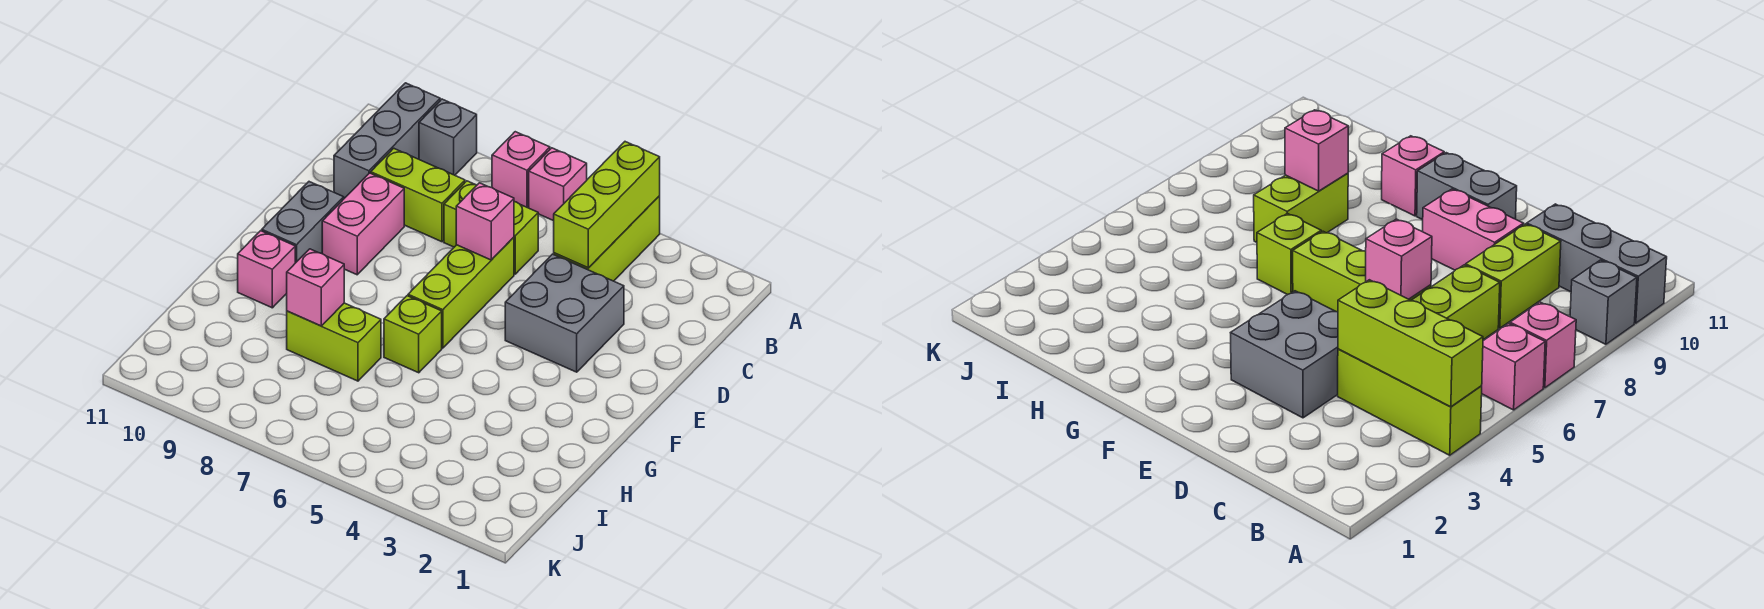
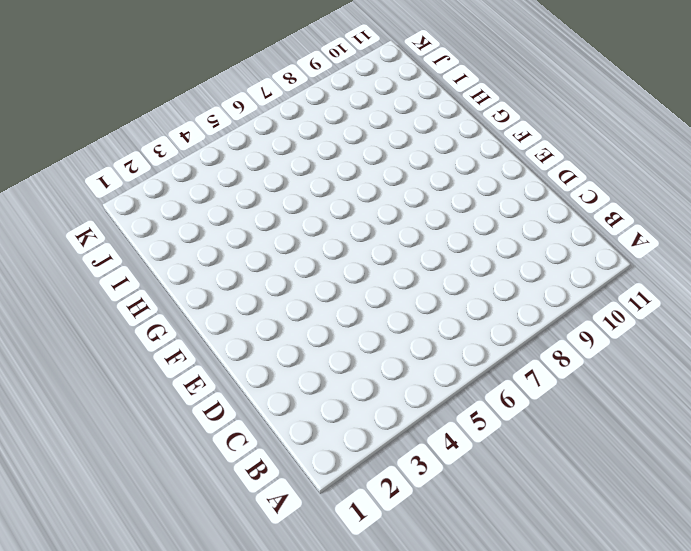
none -> lime 1x3 brick [554,196,660,281]
none -> pink 1x1 brick [529,148,587,221]
none -> pink 1x1 brick [492,132,550,208]

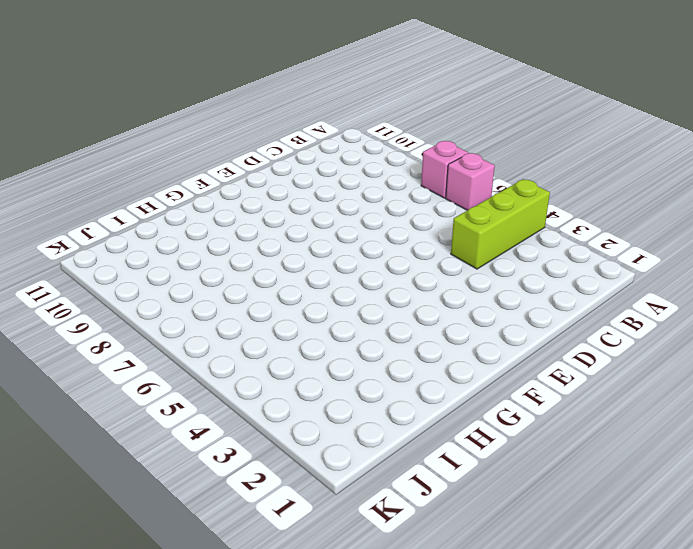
none -> grey 1x1 brick [419,99,477,175]
none -> grey 1x3 brick [334,83,440,198]
none -> lime 1x2 brick [444,181,538,274]

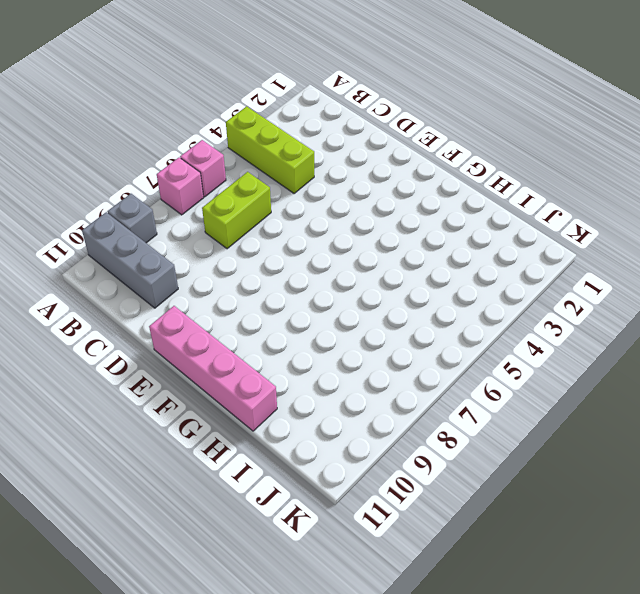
pink 1x4 brick [149,306,277,431] -> none
none -> lime 1x2 brick [371,148,465,242]
none -> grey 2x2 brick [505,254,624,372]
none -> lime 1x3 brick [408,237,514,348]

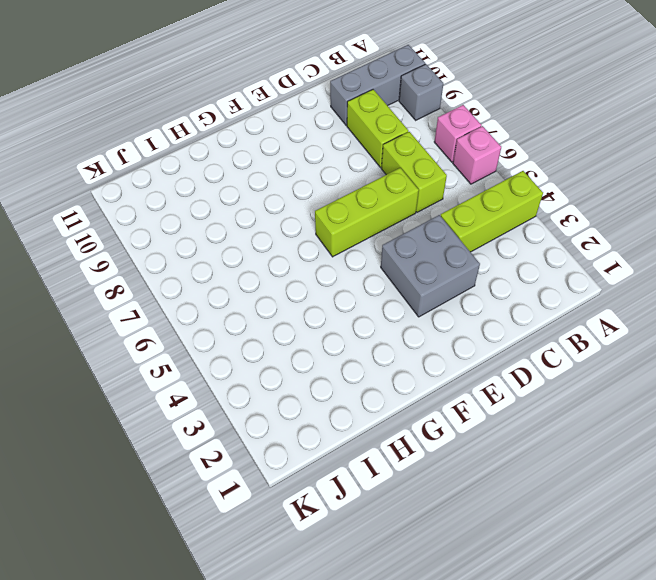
none -> pink 1x2 brick [322,173,404,275]
none -> grey 1x2 brick [262,182,344,263]
none -> lime 1x1 brick [384,296,442,373]

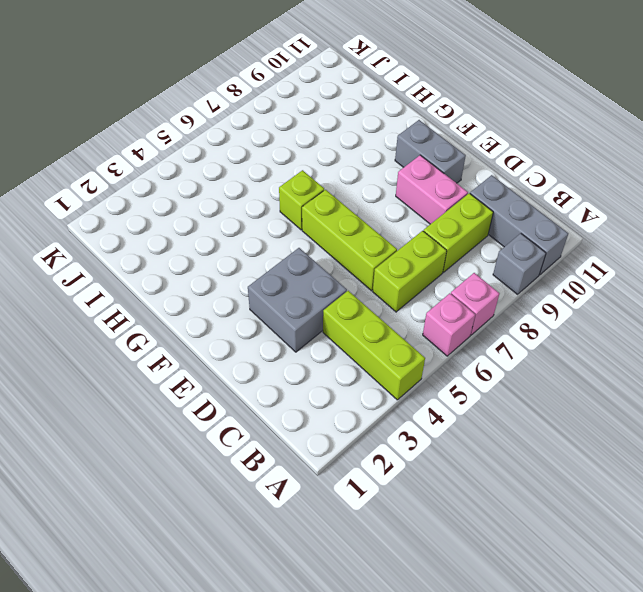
none -> pink 1x1 brick [238,231,295,308]
none -> lime 1x2 brick [287,303,381,381]
none -> lime 1x3 brick [554,142,660,268]

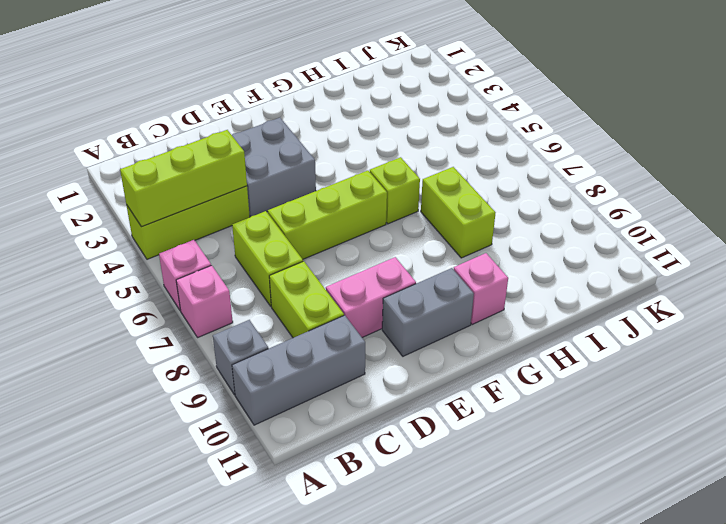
none -> pink 1x1 brick [456,183,514,260]
none -> pink 1x1 brick [287,249,344,326]

